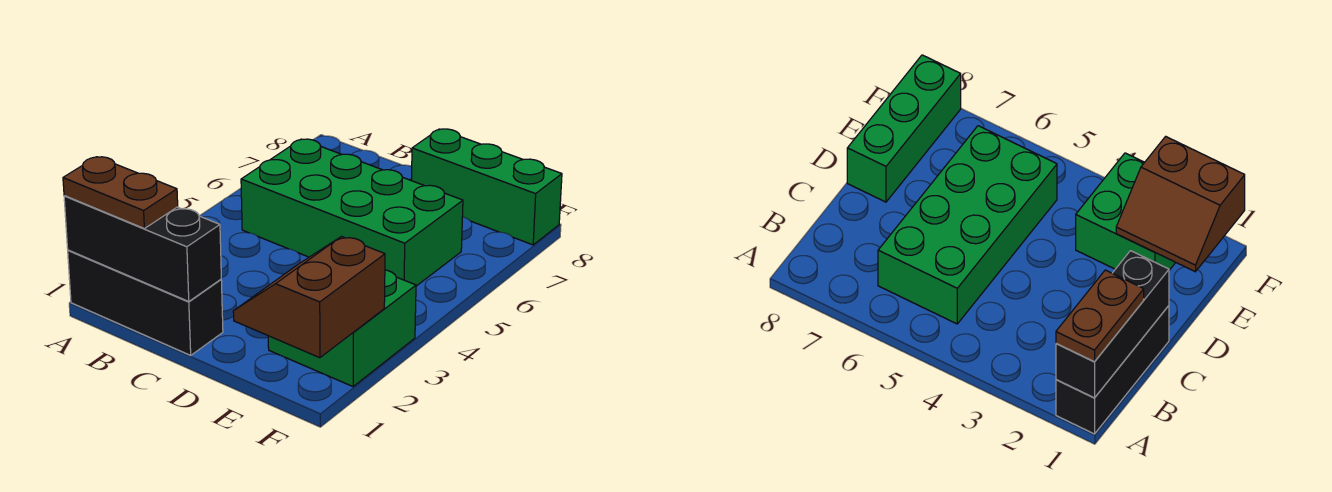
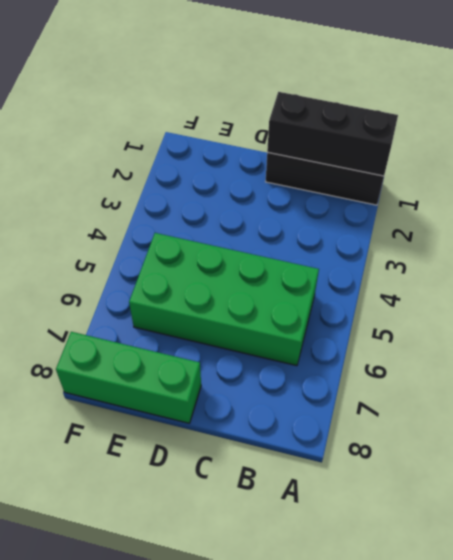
none -> green 2x2 brick [268,270,416,387]
none -> brown 2x2 slope [233,237,385,358]

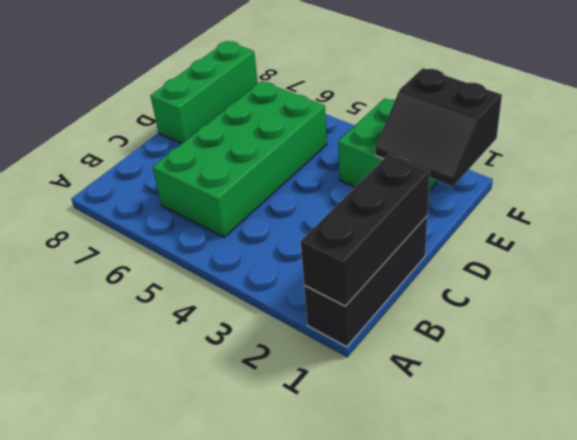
black 2x2 slope [375,68,502,187] -> brown 2x2 slope [233,237,385,358]
none -> brown 1x2 plate [63,157,178,228]

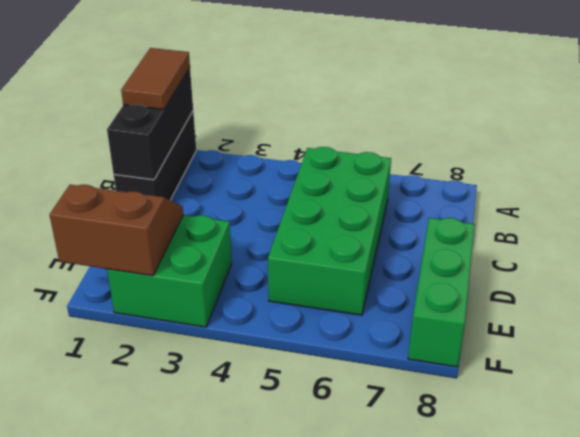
brown 1x2 tile [121,48,190,110] -> brown 1x2 plate [63,157,178,228]

